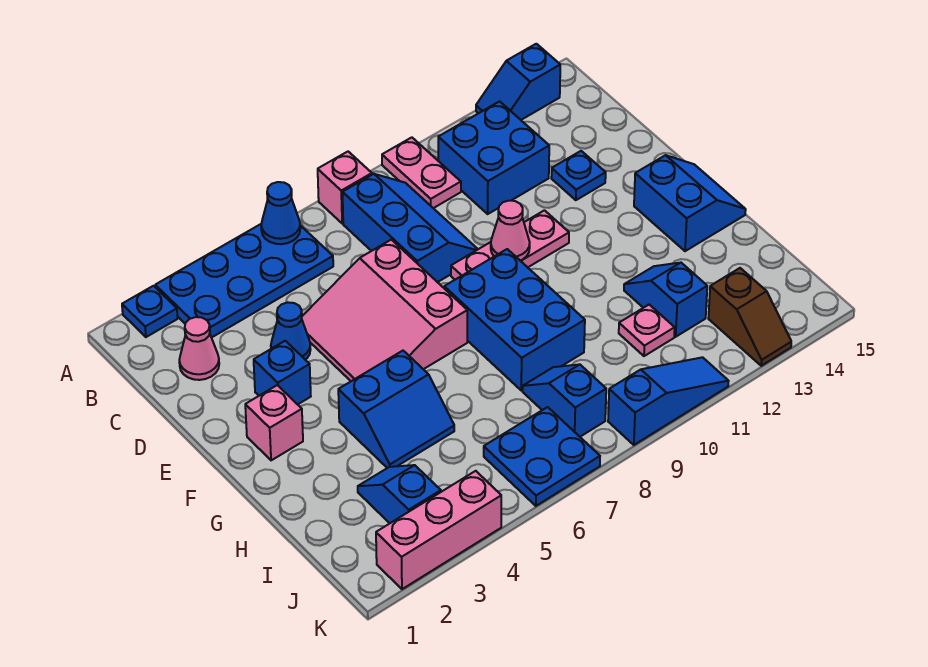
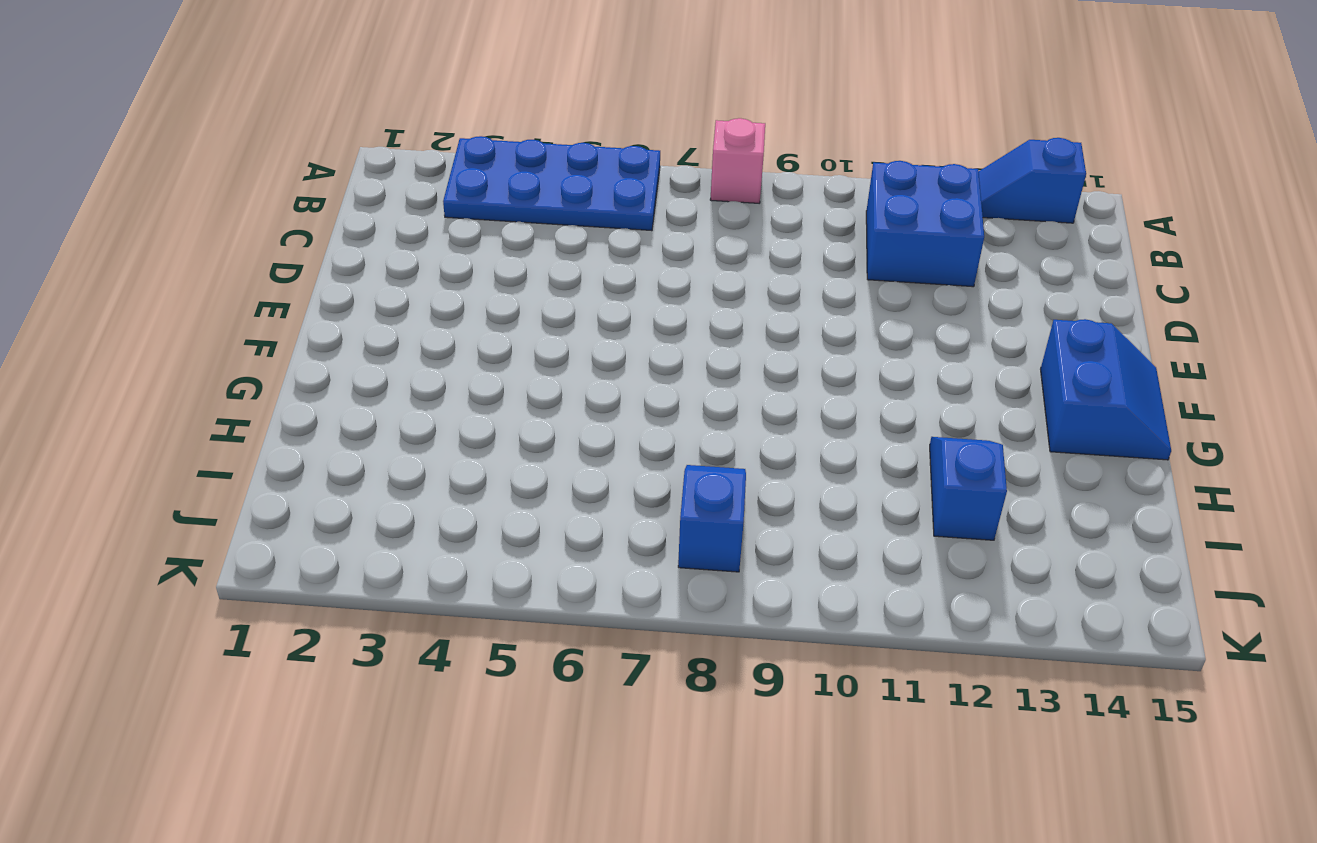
none -> blue 1x1 plate [122,286,178,337]
none -> pink 1x2 plate [382,137,461,208]
none -> blue 2x3 slope [342,174,478,282]

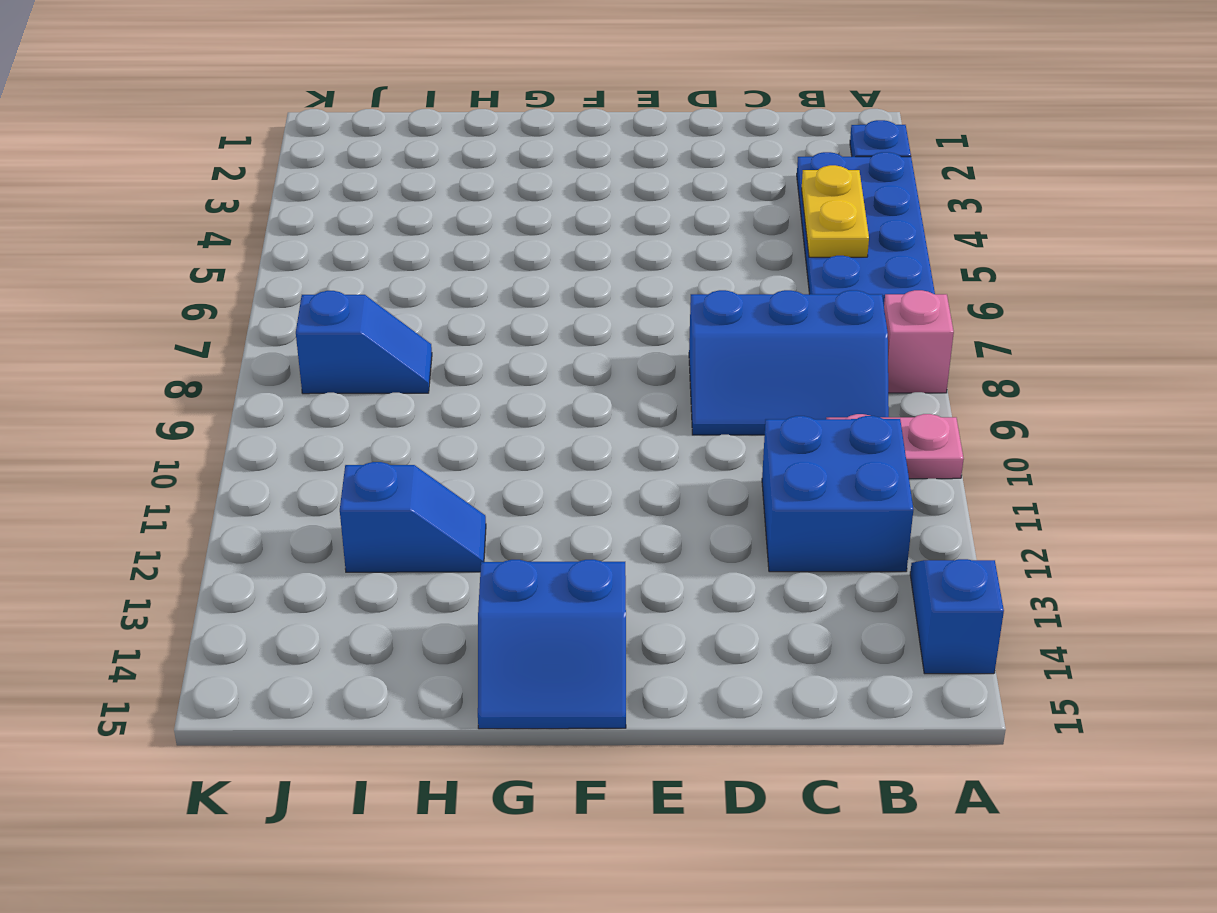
yellow 1x2 plate [802,165,869,257] -> none
none -> pink 1x1 cone [179,317,219,380]
none -> blue 1x1 cone [271,302,310,360]
none -> pink 3x3 slope [302,240,467,381]

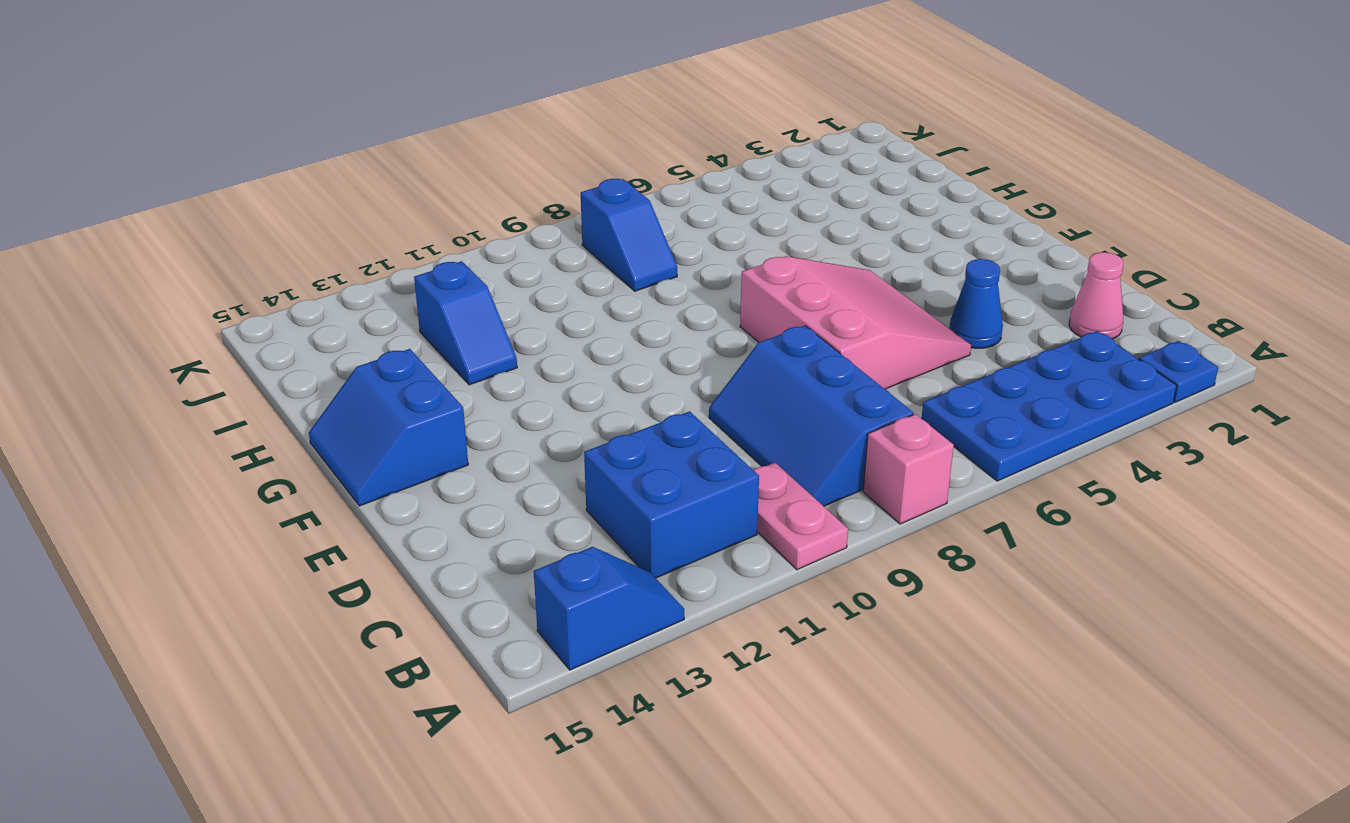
none -> blue 1x1 plate [551,151,606,200]
none -> blue 1x1 brick [254,341,311,405]
none -> pink 1x3 plate [451,210,569,280]

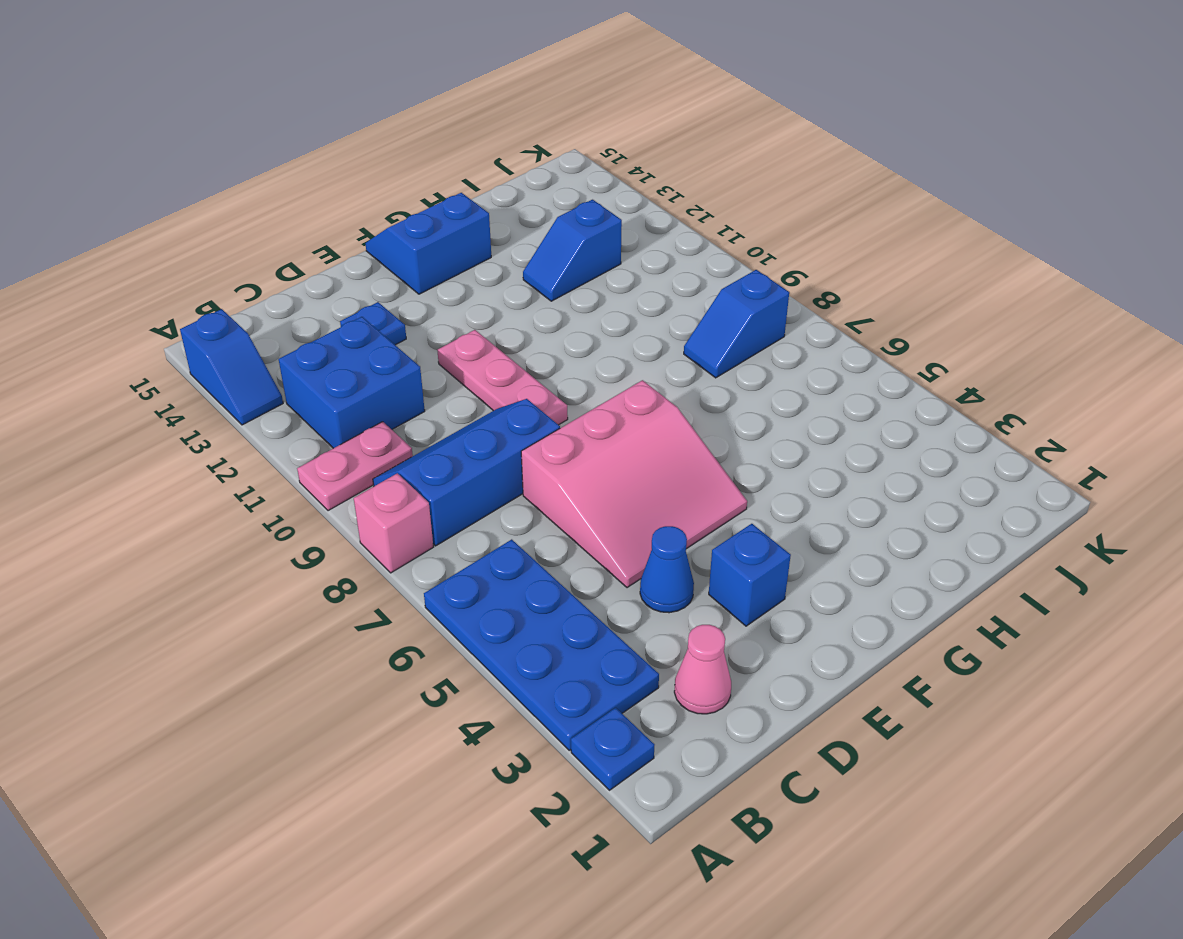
none -> pink 1x1 brick [245,385,303,460]
none -> blue 2x3 brick [444,249,585,390]
none -> blue 2x2 slope [338,351,454,468]

